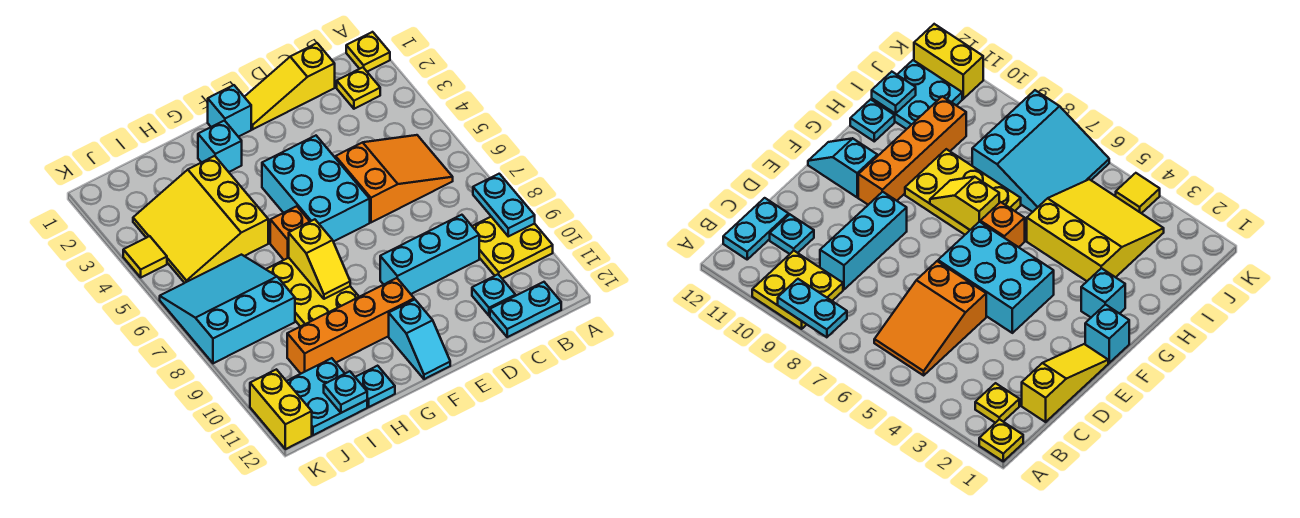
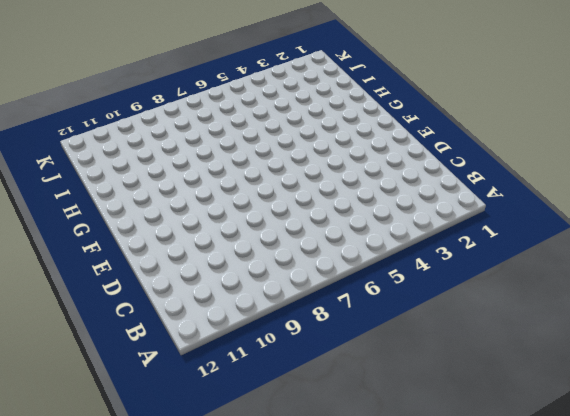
none -> yellow 1x1 plate [346,32,390,72]
none -> yellow 2x2 plate [472,217,553,279]
none -> yellow 1x1 plate [337,67,380,109]

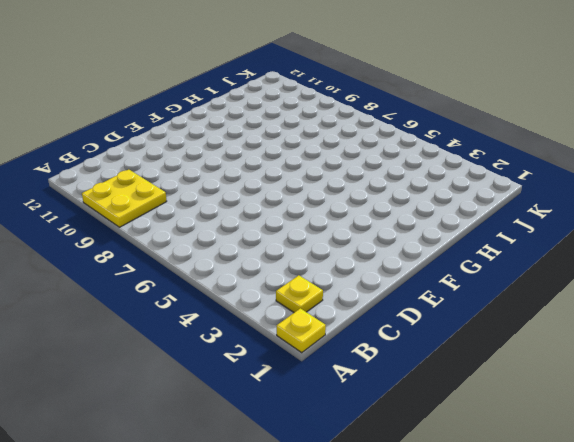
none -> orange 2x3 slope [336,135,453,222]
none -> cyan 1x2 plate [490,282,561,337]
none -> yellow 1x3 slope [245,43,335,129]

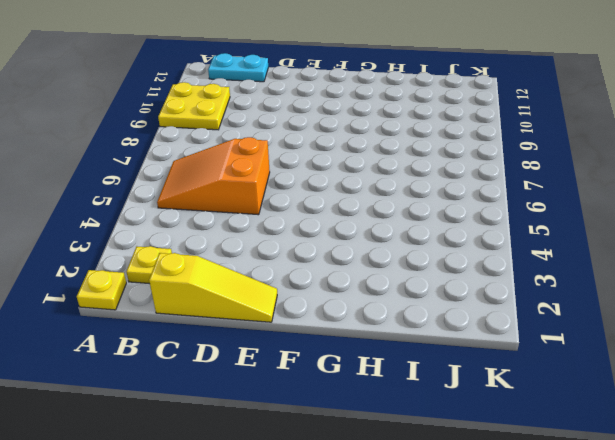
none -> cyan 1x3 brick [380,215,479,294]
none -> cyan 1x1 plate [472,274,515,316]
none -> cyan 2x3 brick [262,136,370,242]

